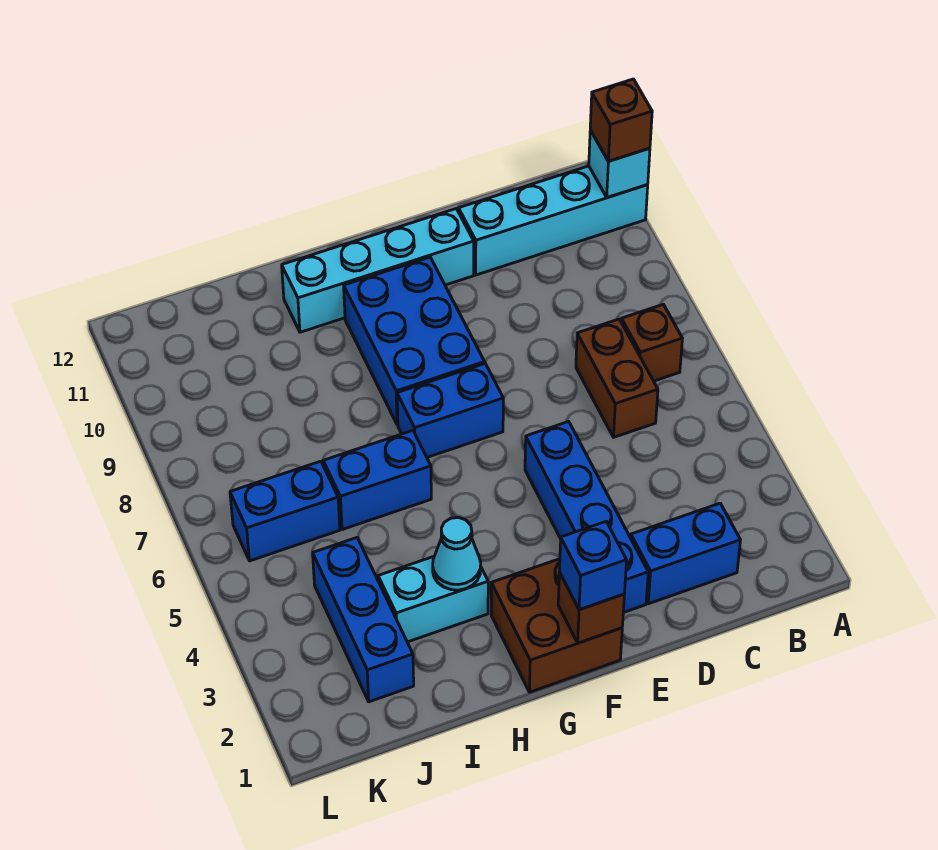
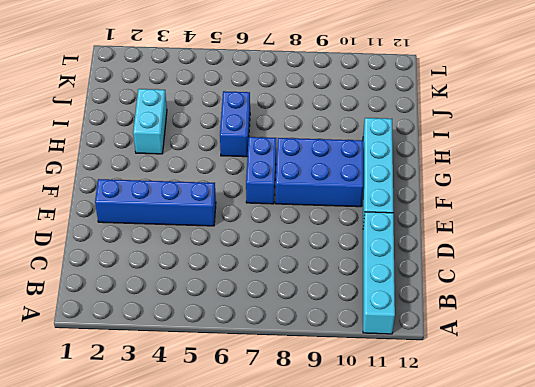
none -> brown 1x1 brick [621,304,682,381]
none -> blue 1x2 brick [631,503,740,604]
none -> brown 1x2 brick [576,319,658,437]

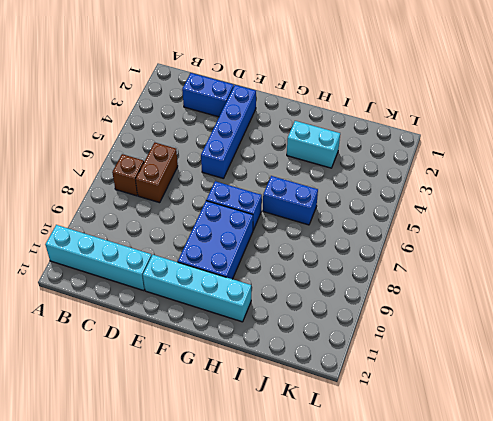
none -> brown 2x2 brick [491,559,622,692]
none -> blue 1x3 brick [313,538,414,702]
none -> blue 1x2 brick [230,461,340,561]

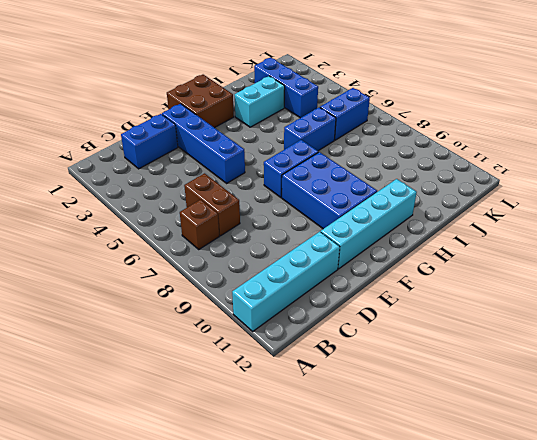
none -> cyan 1x1 brick [589,130,650,198]
none -> brown 1x1 brick [558,572,624,643]
none -> cyan 1x1 cone [433,518,481,590]

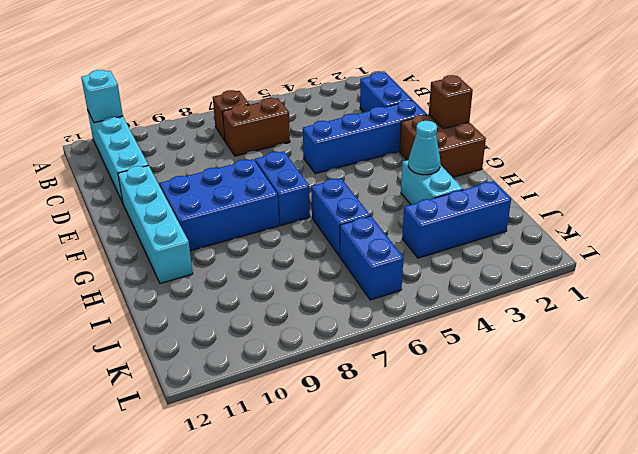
none -> brown 1x1 brick [590,79,652,161]
none -> blue 1x1 brick [560,522,627,610]

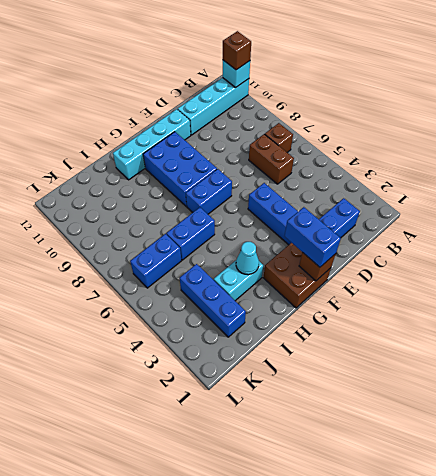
blue 1x2 brick [285,207,341,267] -> blue 1x1 brick [560,522,627,610]

